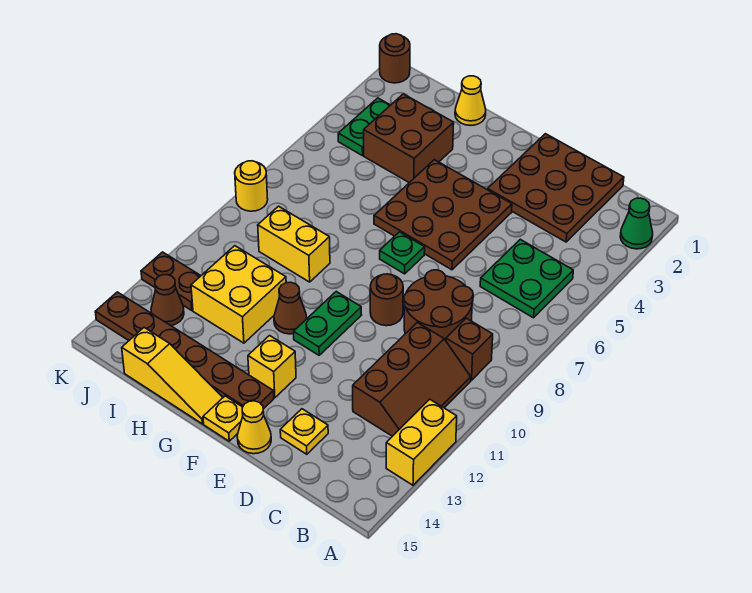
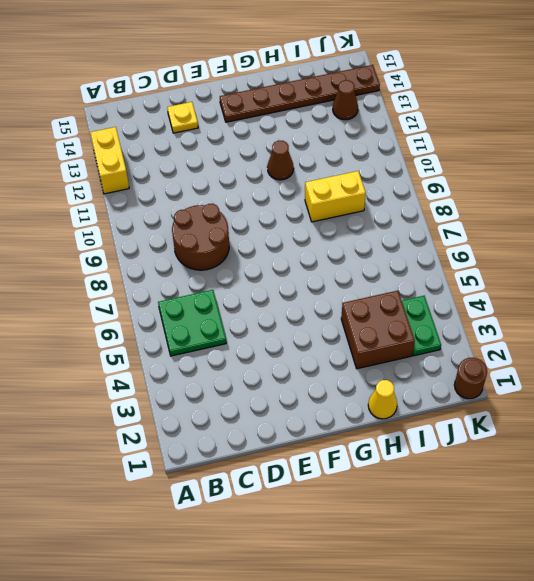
none -> green 1x1 cone [620,198,653,249]
none -> brown 1x1 brick [446,318,493,380]
none -> brown 2x3 slope [353,323,471,436]

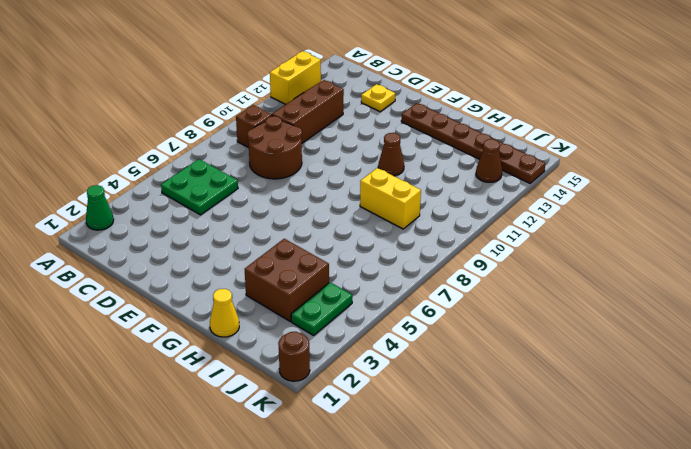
none -> brown 3x3 plate [488,134,624,242]
none -> brown 3x3 plate [374,160,512,270]
none -> brown 1x1 round brick [370,274,403,326]

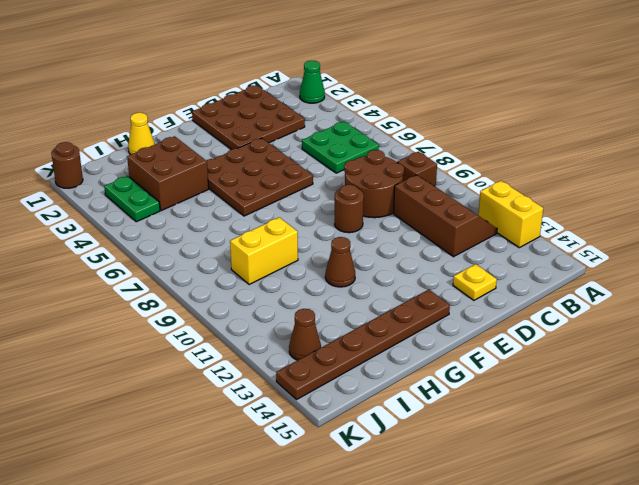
none -> yellow 1x1 cone [237,401,271,454]
none -> green 1x1 plate [380,232,425,274]
none -> green 1x2 plate [294,292,361,355]

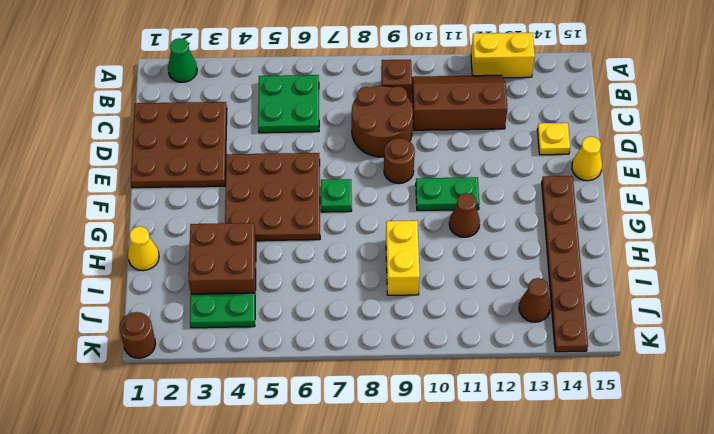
none -> yellow 1x1 brick [248,336,296,398]
none -> yellow 1x1 plate [203,396,243,441]
none -> yellow 1x3 slope [122,328,223,424]

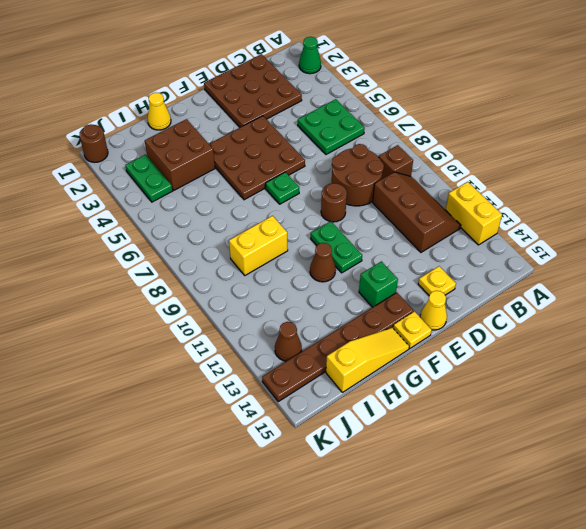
green 1x1 brick [359,261,398,307] -> yellow 1x1 brick [248,336,296,398]
none -> yellow 2x2 brick [191,246,286,343]
none -> brown 1x2 plate [141,252,201,310]
none -> yellow 1x1 round brick [235,161,268,211]

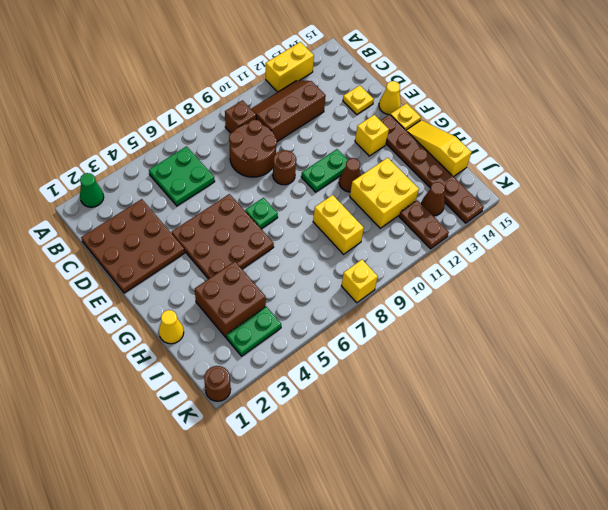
yellow 1x1 brick [341,260,378,303] -> yellow 1x1 round brick [235,161,268,211]

